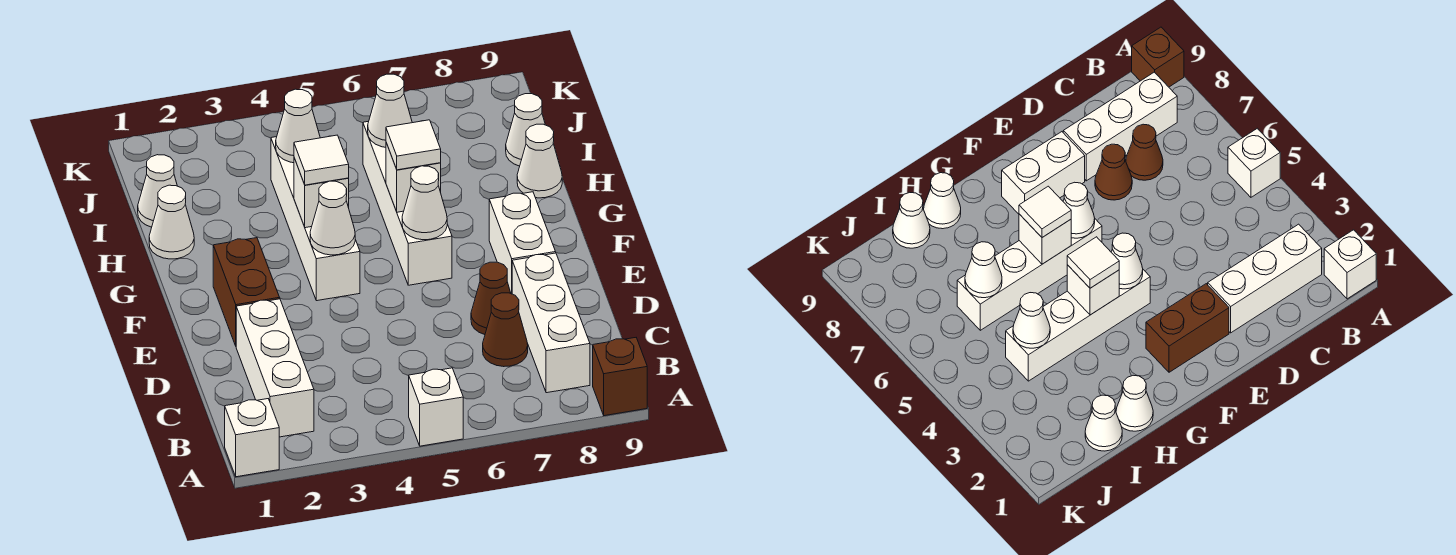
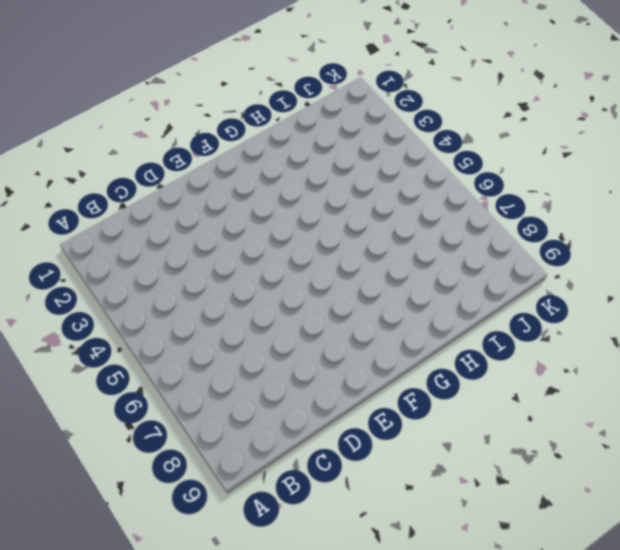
none -> white 1x1 brick [225,399,279,477]
none -> white 1x1 brick [409,368,463,446]
none -> brown 1x1 brick [593,338,647,416]

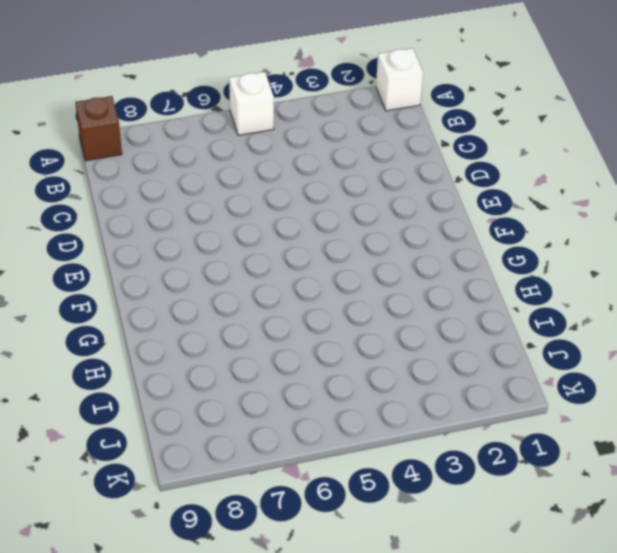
none -> white 1x3 brick [236,299,314,437]
none -> white 1x3 brick [512,253,590,393]
none -> brown 1x1 cone [483,293,528,367]

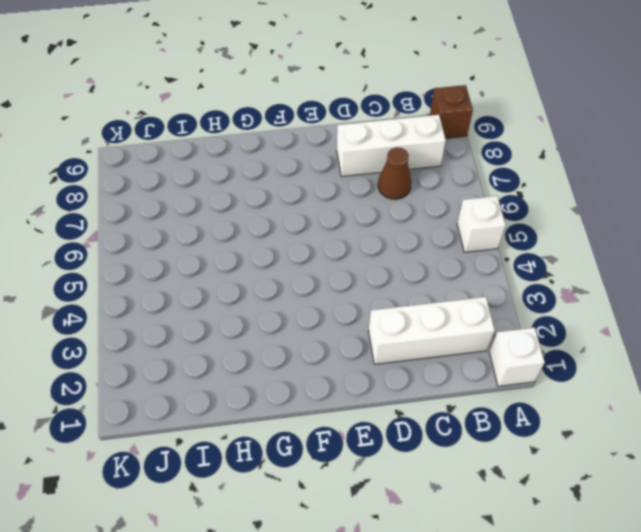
none -> brown 1x1 cone [471,262,511,335]
none -> brown 1x2 brick [213,238,280,346]
none -> white 1x2 brick [489,192,556,294]

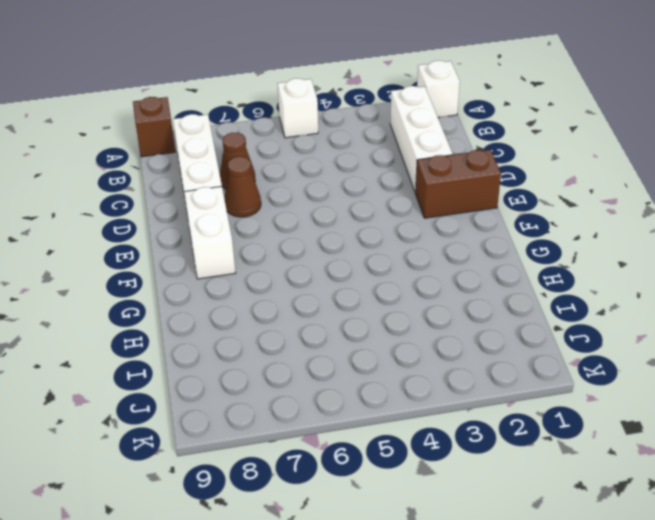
brown 1x2 brick [416,150,501,218] -> brown 1x2 brick turned to [213,238,280,346]
none -> white 1x4 brick [271,137,360,301]
none -> white 1x4 brick [363,121,452,285]
none -> white 1x1 cone [149,185,194,259]

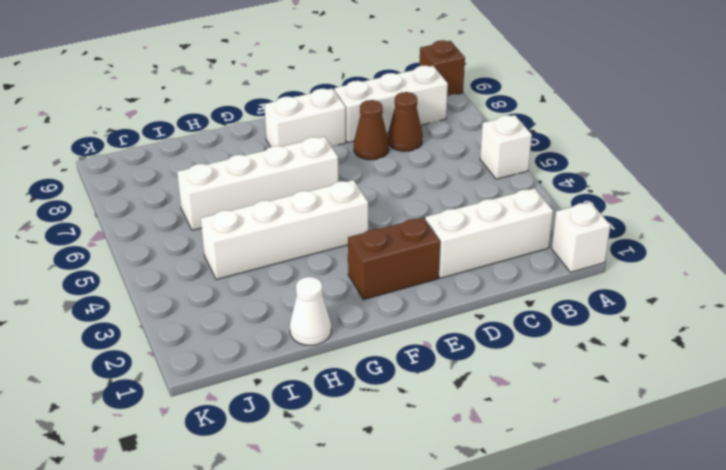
none -> white 1x1 cone [517,124,562,198]
none -> white 1x1 cone [138,155,177,227]
none -> white 1x1 cone [506,94,545,166]

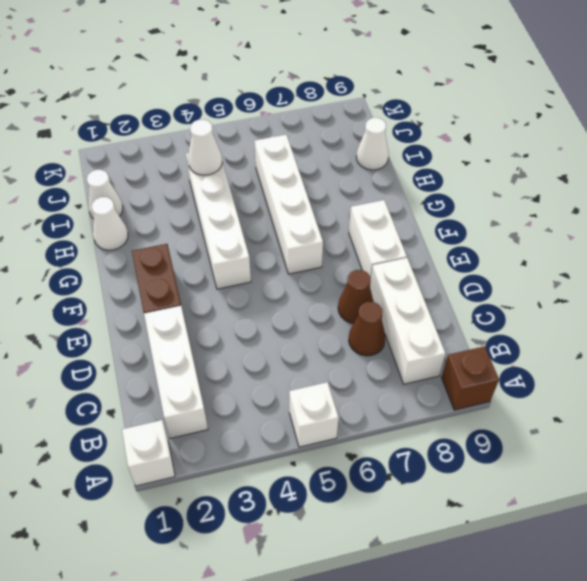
none -> white 1x1 cone [517,124,562,198]
none -> white 1x1 cone [310,181,355,255]
none -> white 1x1 cone [402,166,447,240]

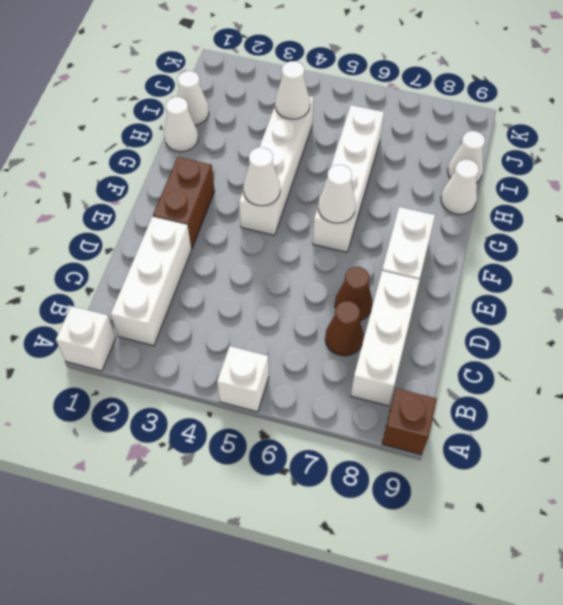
none -> white 1x1 brick [294,158,349,228]
none -> white 1x1 brick [386,143,441,212]
none -> white 1x1 cone [368,74,412,147]

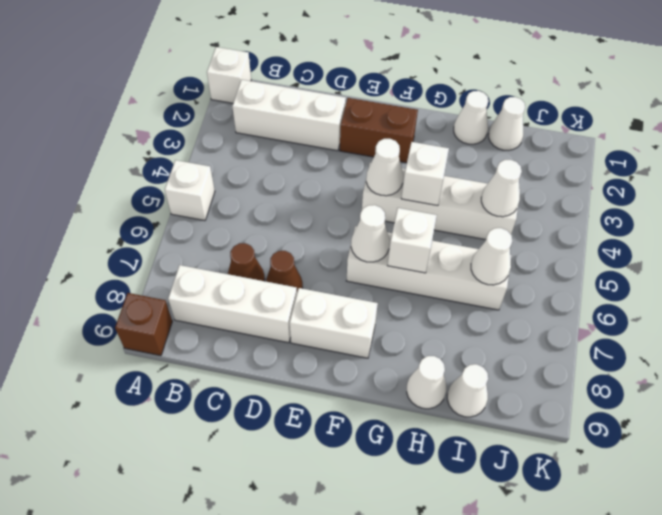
none -> white 1x1 tile [294,135,349,185]
none -> white 1x1 tile [386,120,441,170]

